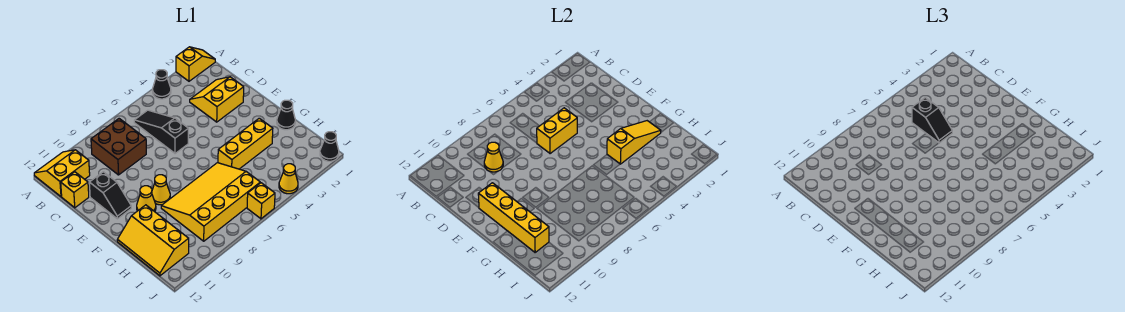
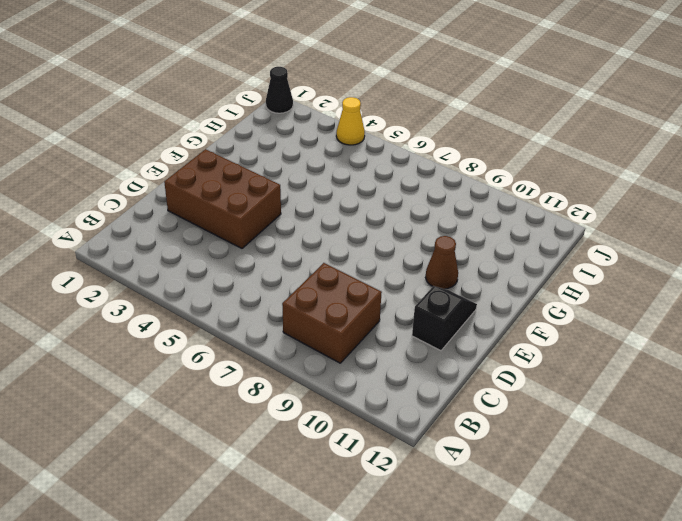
brown 2x3 brick [164,149,281,248] -> yellow 2x2 slope [190,77,244,122]
brown 1x1 cone [426,236,458,289] -> yellow 1x1 cone [137,186,156,212]
none -> yellow 1x2 slope [176,47,215,81]
none -> black 1x1 cone [153,70,171,99]
none -> yellow 2x2 slope [34,150,90,197]

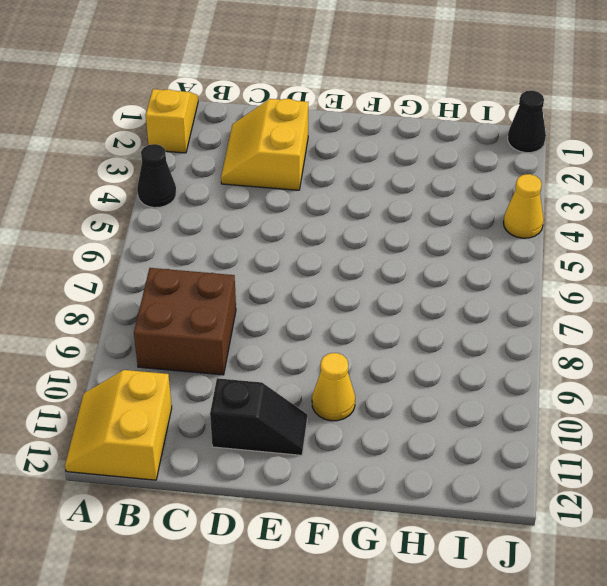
none -> black 1x3 slope [134,110,188,154]
none -> yellow 1x1 brick [61,172,89,208]
none -> yellow 1x1 cone [152,175,170,205]

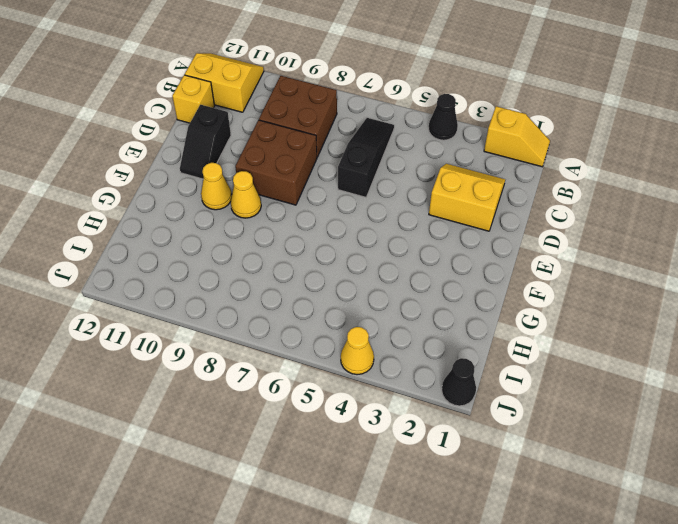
brown 2x2 brick [235,120,317,205] -> none
none -> black 1x1 cone [277,100,295,130]
none -> yellow 1x3 brick [218,118,273,169]
none -> yellow 3x4 slope [161,163,260,241]

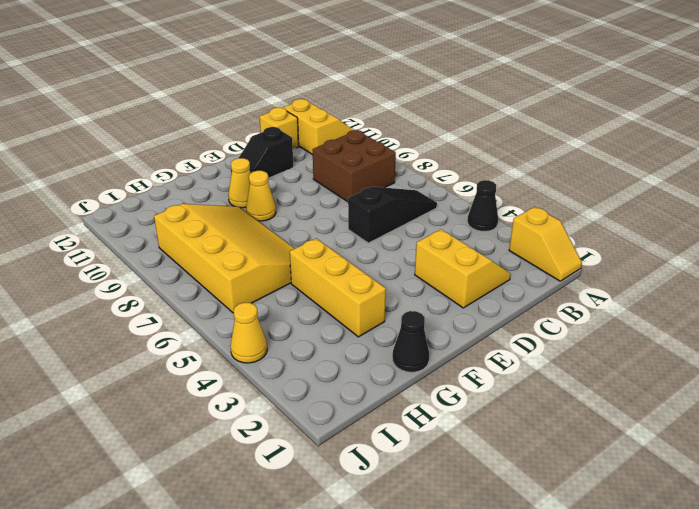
none -> yellow 2x3 slope [117,205,189,276]
none -> black 1x1 cone [320,132,339,161]
none -> yellow 1x1 brick [247,183,275,219]

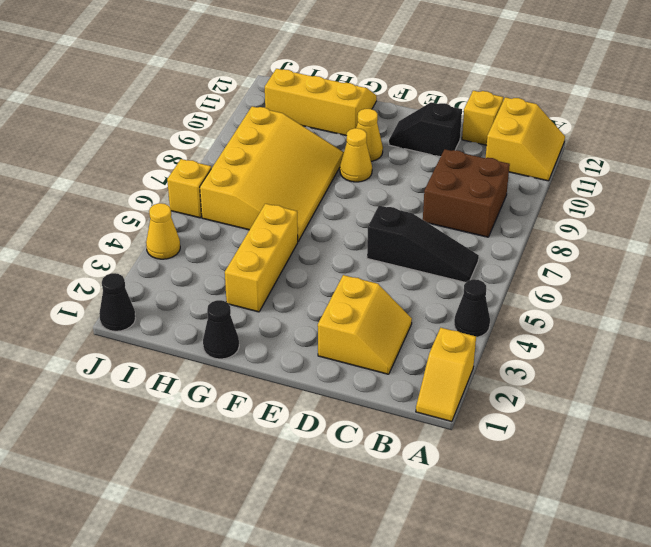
none -> yellow 1x1 cone [484,142,503,172]
none -> yellow 1x2 brick [537,108,577,154]
none -> yellow 1x4 brick [478,183,549,252]

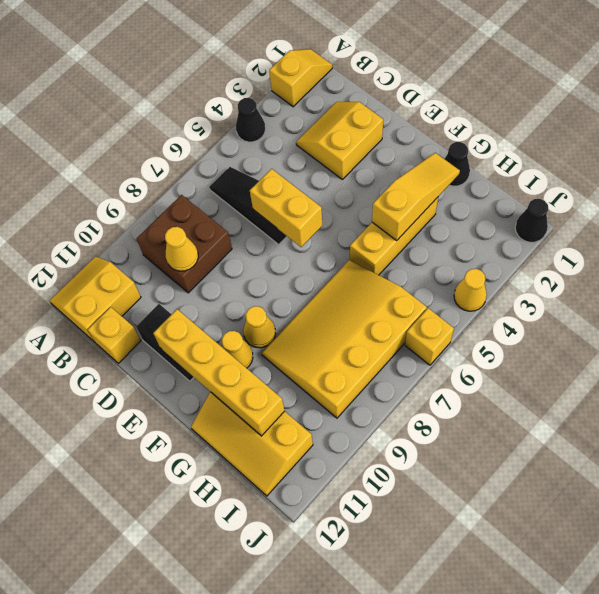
yellow 1x2 brick [250,169,322,247] -> yellow 1x2 brick turned to [537,108,577,154]
none -> black 1x2 slope [912,98,952,143]

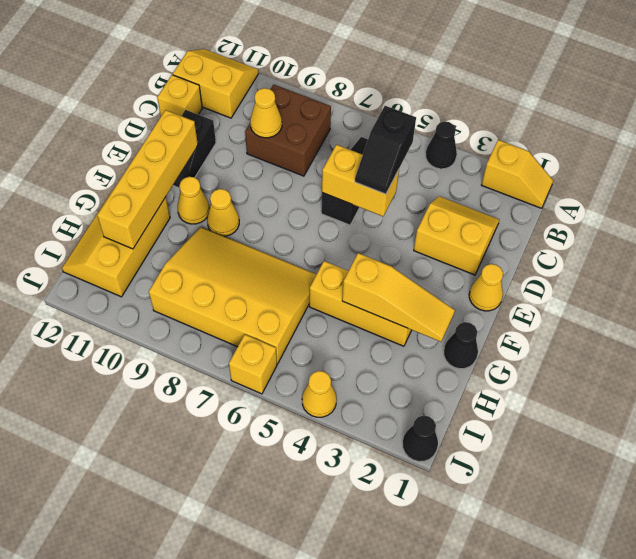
yellow 1x1 cone [469,264,503,311] -> none

